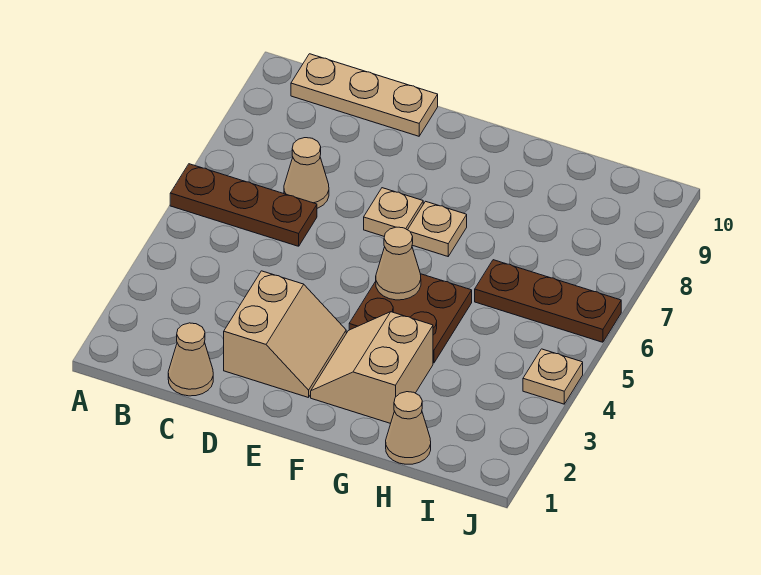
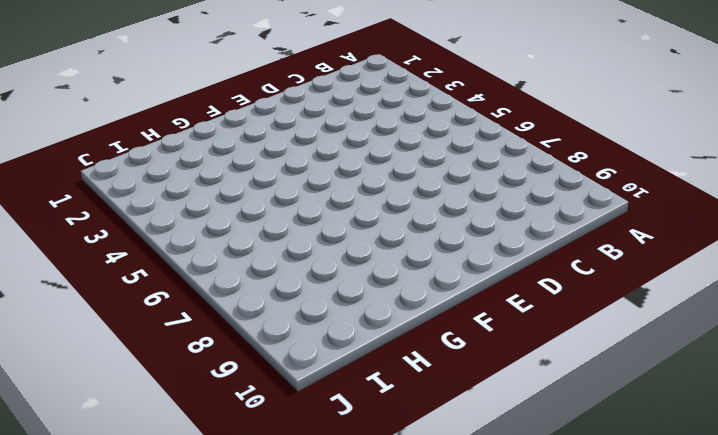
none -> brown 1x3 plate [170,164,317,246]
none -> tan 1x3 plate [291,54,438,136]
none -> tan 1x1 cone [168,323,213,396]

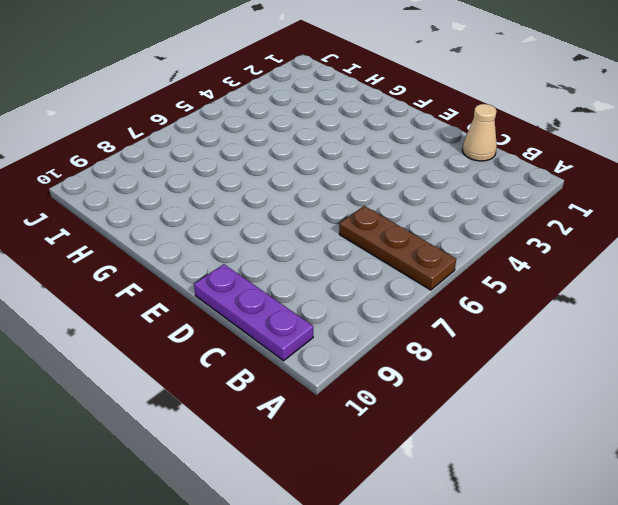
purple 1x3 plate [194,264,313,361] -> tan 1x3 plate [291,54,438,136]
none -> tan 1x1 cone [284,138,329,208]
none -> tan 2x2 slope [224,271,346,398]
none -> tan 1x1 plate [364,188,423,236]

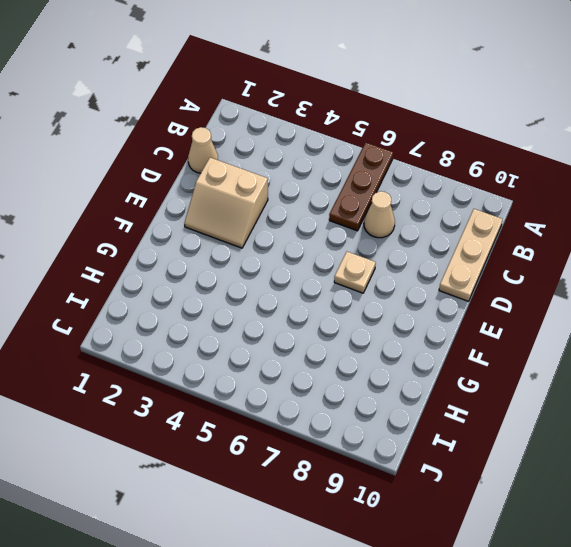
none -> tan 2x2 slope [311,312,433,423]
none -> brown 2x2 plate [349,274,472,363]
none -> tan 1x1 plate [408,201,467,256]

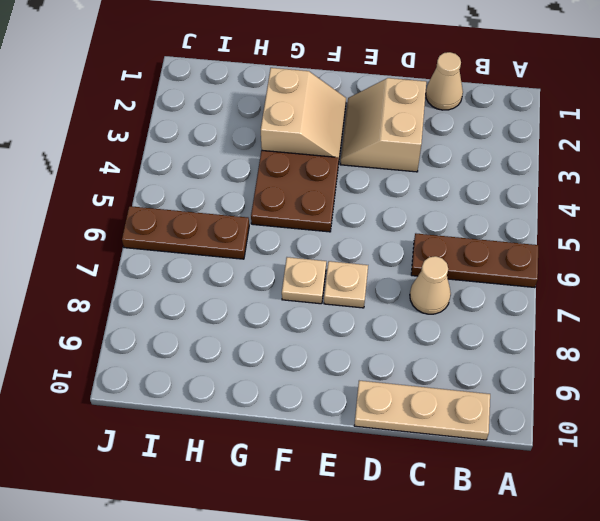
none -> tan 1x1 cone [386,392,431,464]
none -> tan 1x1 plate [523,349,583,404]
none -> tan 1x1 cone [376,227,421,300]

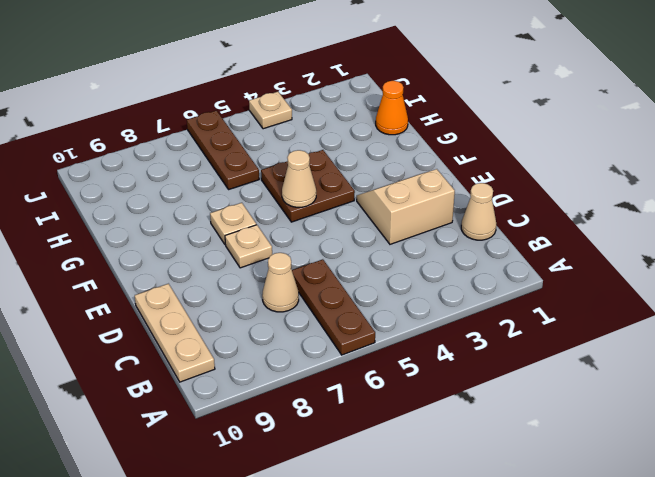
orange 1x1 cone [376,81,408,135] -> tan 1x1 cone [386,392,431,464]
none -> tan 2x2 slope [311,312,433,423]

